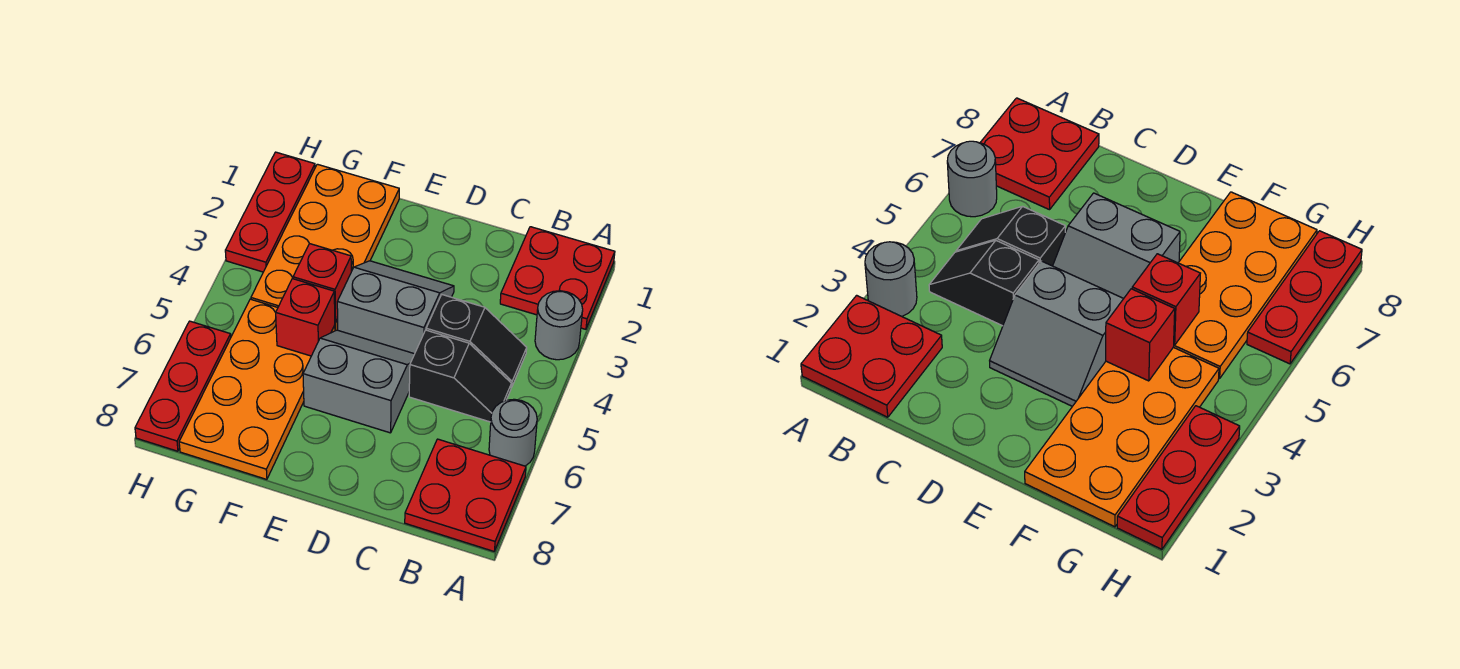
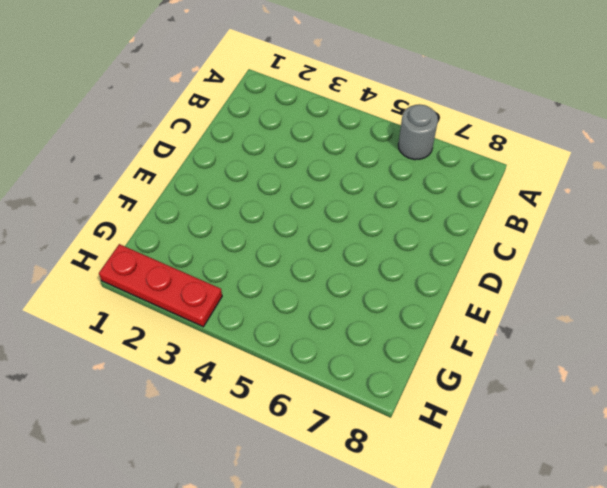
none -> red 2x2 plate [500,227,615,329]
none -> grey 1x1 round brick [535,291,583,360]
none -> red 2x2 plate [405,439,526,551]

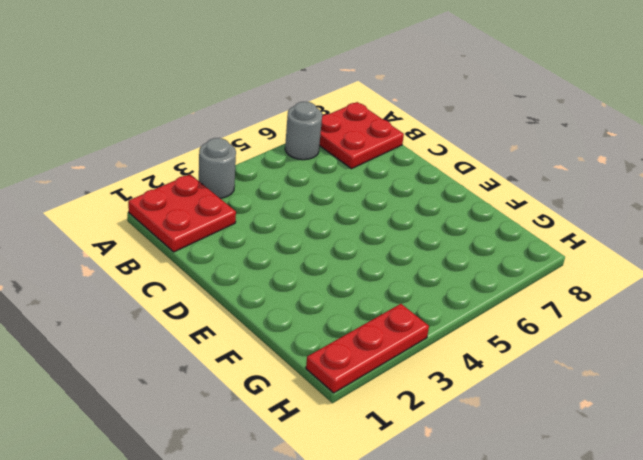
none -> black 1x2 slope [426,295,527,387]
none -> black 1x2 slope [409,330,511,422]
none -> grey 2x2 slope [337,261,454,354]

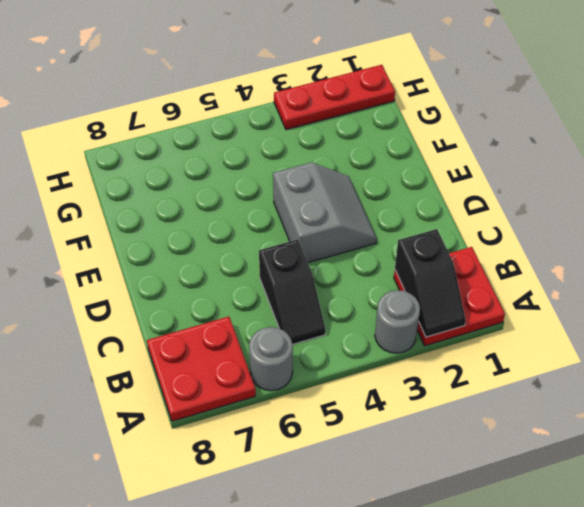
black 1x2 slope [395,229,466,337] -> black 1x2 slope moved to [426,295,527,387]
none -> grey 2x2 slope [303,330,414,433]
none -> orange 2x4 plate [251,164,399,331]
none -> orange 2x4 plate [179,299,335,479]

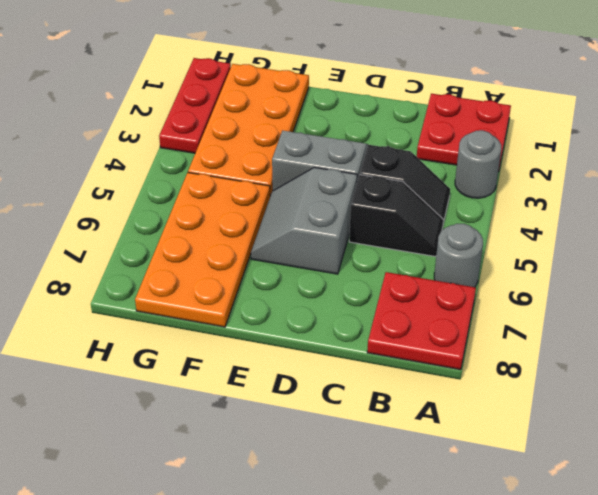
grey 2x2 slope [251,167,357,274] -> grey 2x2 slope turned to [303,330,414,433]
none -> red 1x3 plate [135,321,231,451]
none -> red 1x1 brick [293,244,351,323]
none -> red 1x1 brick [276,279,335,356]

